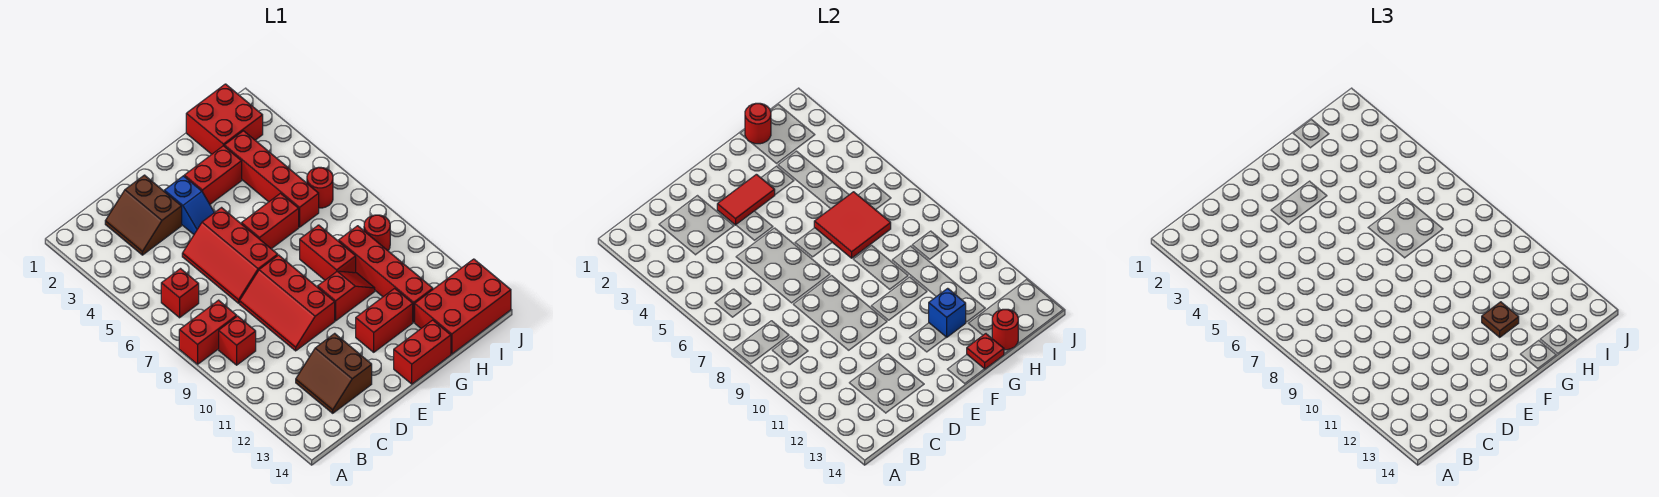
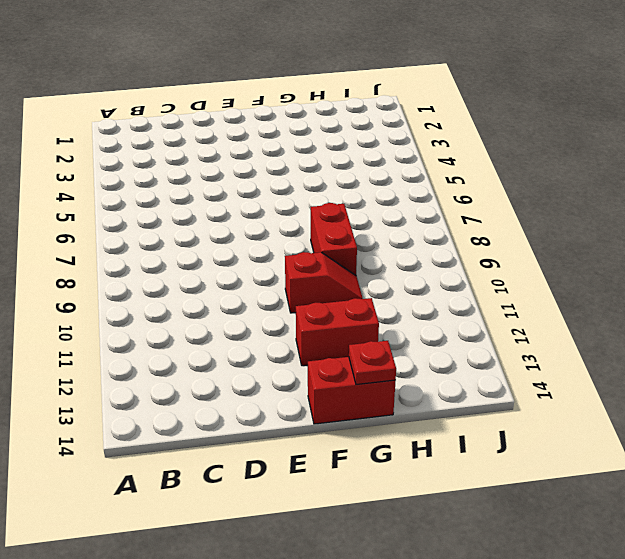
none -> red 1x2 brick [179,300,237,364]
none -> red 1x1 brick [161,269,199,318]
none -> red 1x1 brick [219,316,256,365]

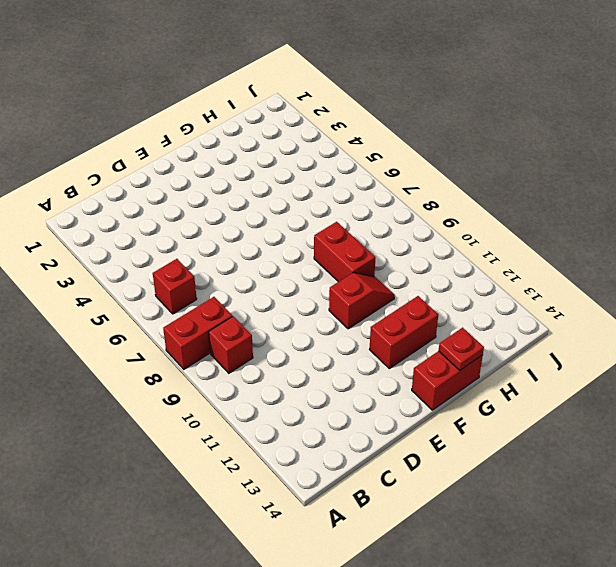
none -> brown 2x2 slope [105,175,182,255]
none -> brown 2x2 slope [296,333,372,413]
none -> red 2x3 slope [182,208,278,303]

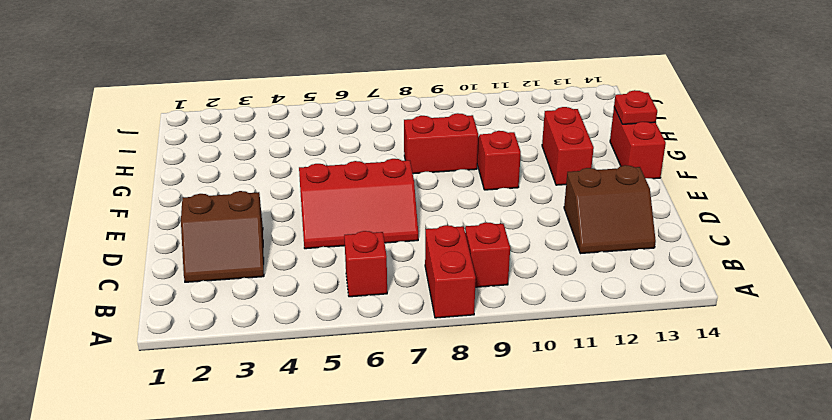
none -> red 2x3 slope [240,255,335,351]
none -> blue 1x2 slope [164,176,214,234]
none -> red 1x2 brick [184,146,242,204]

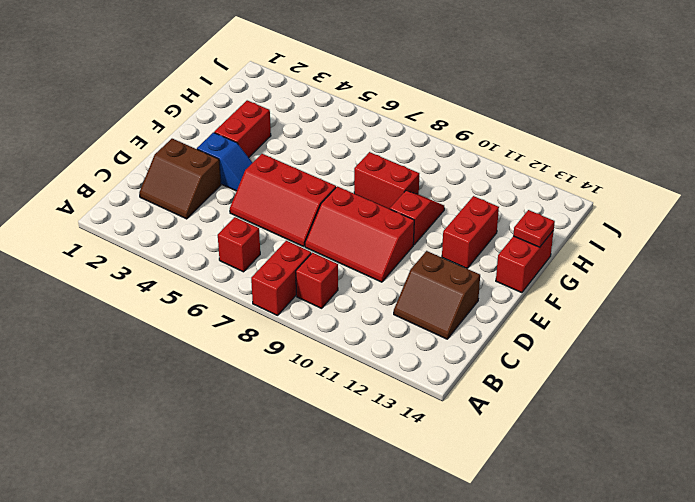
none -> red 1x2 brick [241,193,299,249]
none -> red 2x2 brick [186,84,263,154]
none -> red 1x4 brick [224,131,319,227]

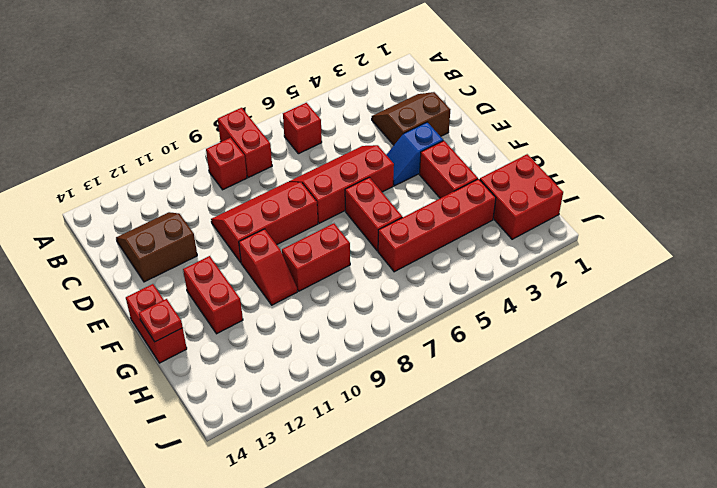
none -> red 1x4 brick [339,226,433,322]
none -> red 2x3 brick [415,259,511,354]
none -> red 1x1 round brick [307,167,333,208]

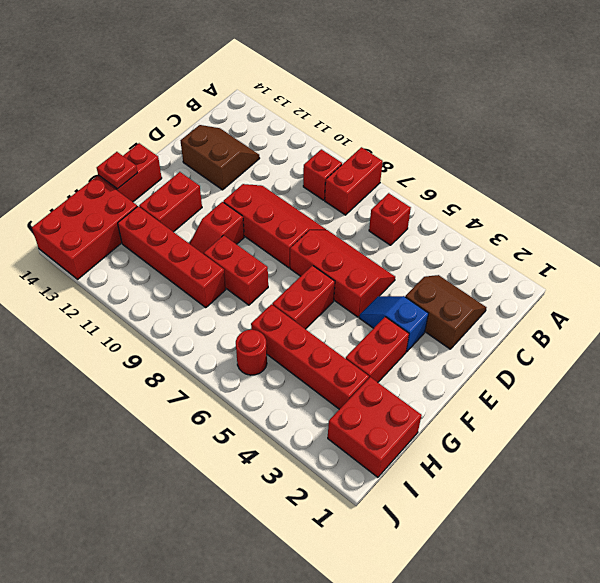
none -> red 1x1 round brick [364,215,390,251]
none -> red 1x2 tile [717,174,775,225]
none -> red 2x2 tile [814,192,891,258]

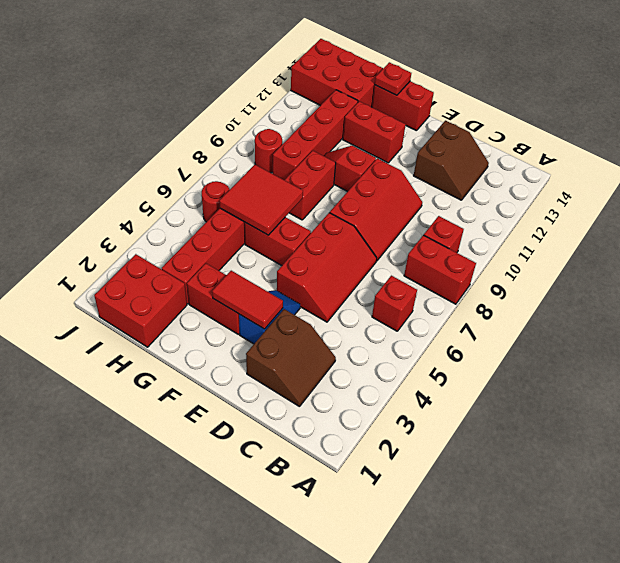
none -> blue 1x1 brick [929,288,966,337]
none -> red 1x1 round brick [745,103,771,144]
none -> red 1x1 round brick [992,309,1018,350]

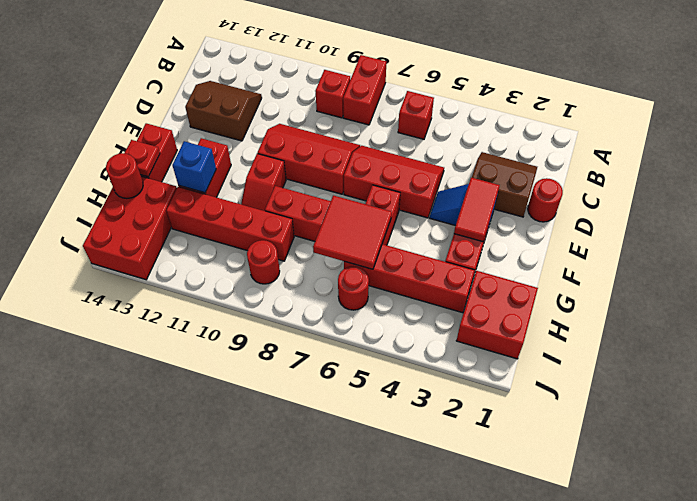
red 1x1 round brick [528,178,563,222] -> red 1x1 round brick moved to [745,103,771,144]
none -> brown 1x1 plate [1482,302,1519,337]

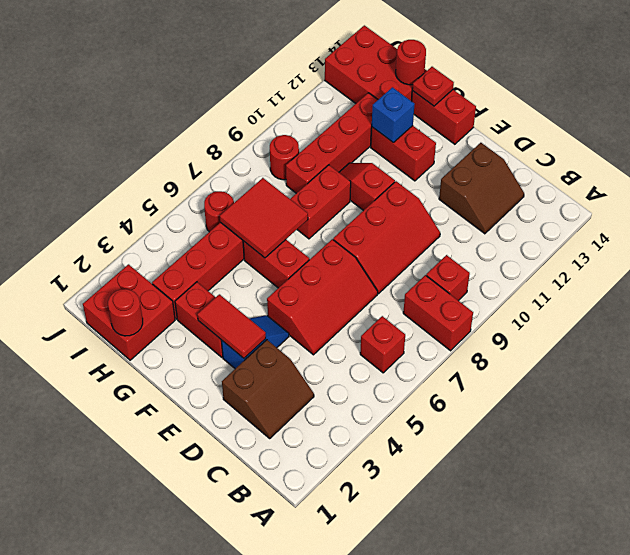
none -> brown 1x1 plate [1482,302,1519,337]

